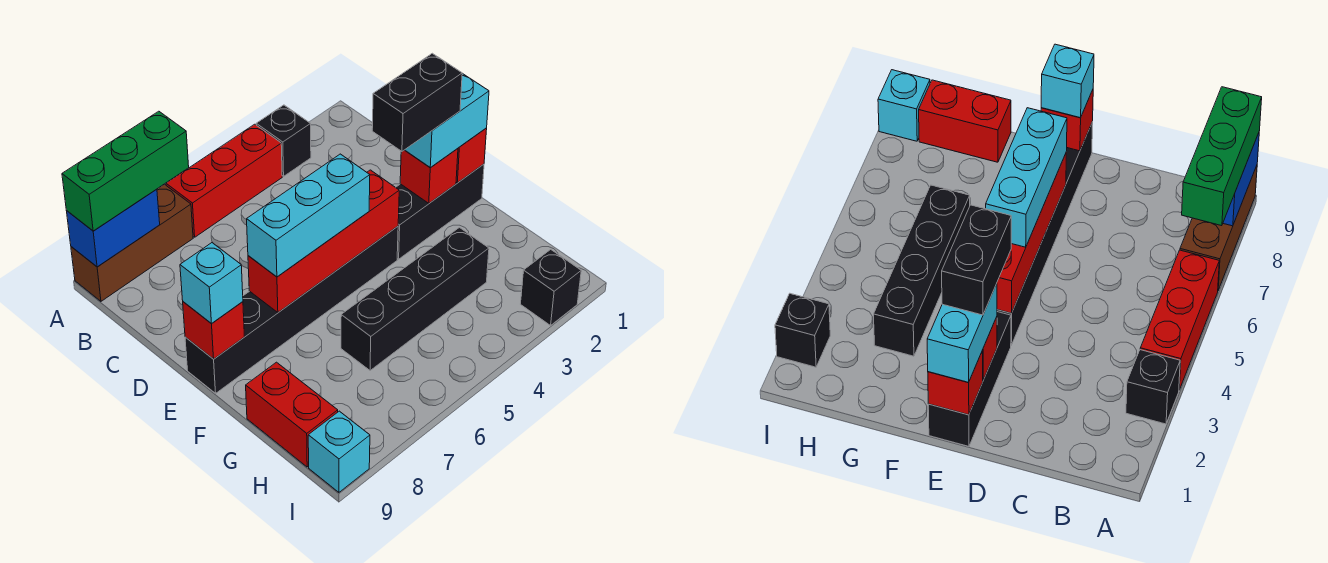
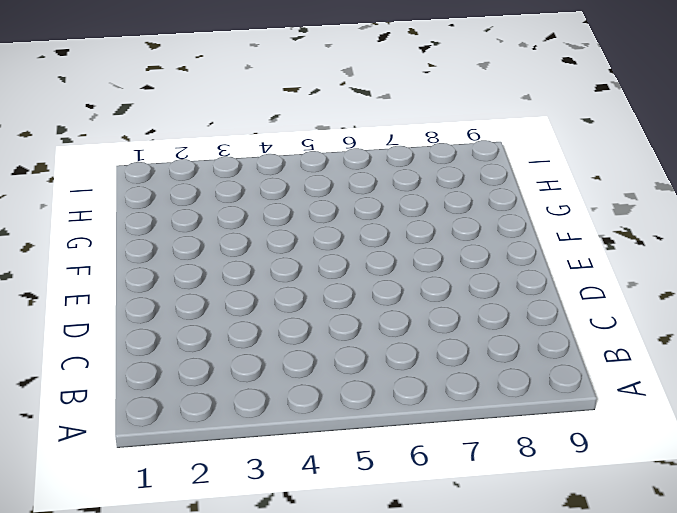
none -> black 1x1 brick [256,105,311,176]
none -> red 1x3 brick [166,124,282,237]
none -> brown 1x3 brick [71,184,193,301]

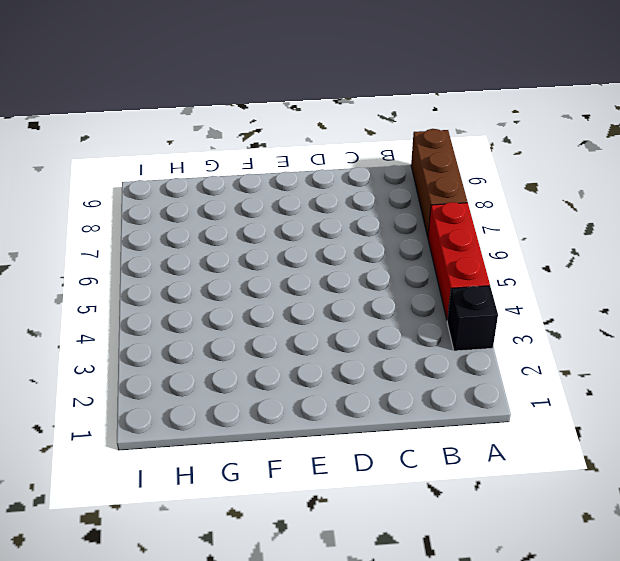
none -> black 1x3 brick [396,164,484,259]
none -> black 1x6 brick [185,226,398,393]
none -> black 1x4 brick [341,228,489,371]

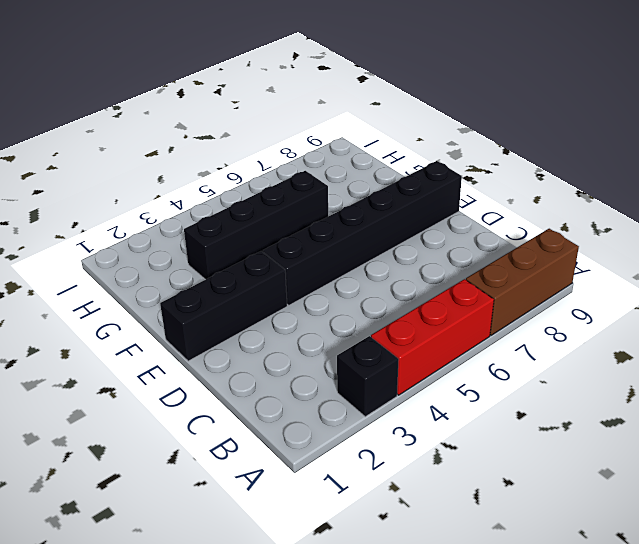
none -> red 1x2 brick [246,362,338,467]
none -> black 1x1 brick [521,249,581,325]
none -> cyan 1x1 brick [308,411,370,492]

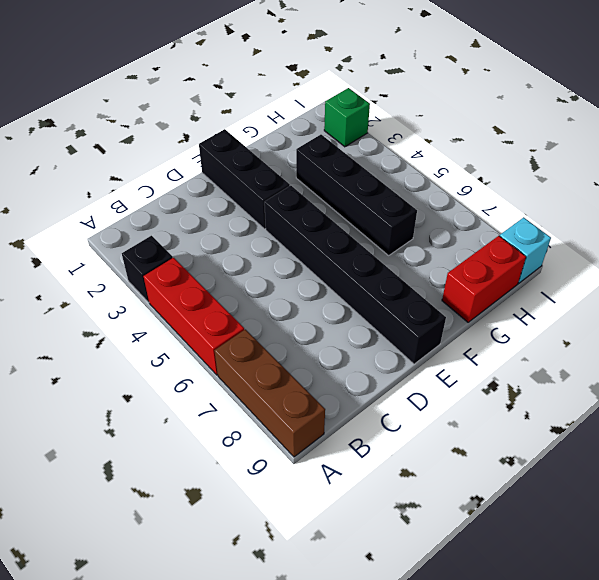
green 1x1 brick [324,88,370,147] -> black 1x1 brick [521,249,581,325]
none -> blue 1x2 brick [67,189,160,267]
none -> red 1x1 brick [456,128,487,183]
none -> red 1x1 brick [400,149,458,203]

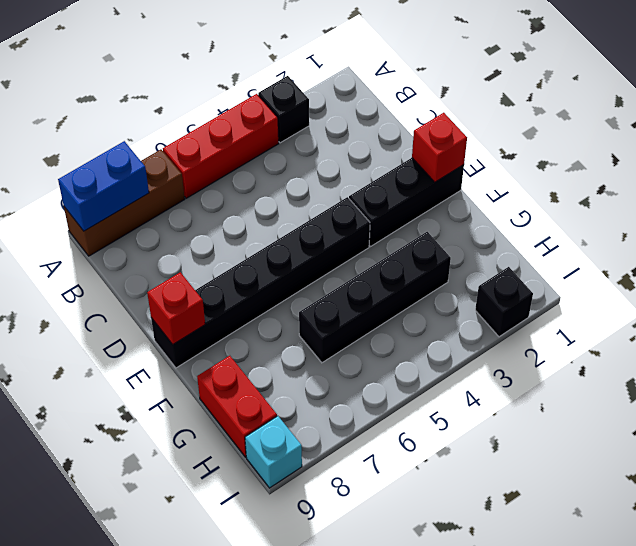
none -> red 1x1 brick [400,149,458,203]
none -> red 1x4 brick [248,170,399,312]
none -> green 1x3 brick [62,111,189,231]

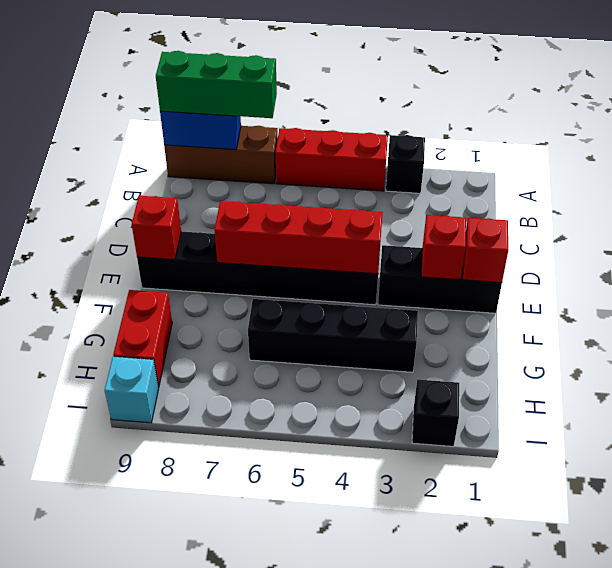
none -> cyan 1x2 brick [405,73,489,168]
none -> cyan 1x3 brick [247,154,370,277]
none -> cyan 1x1 brick [180,243,243,323]

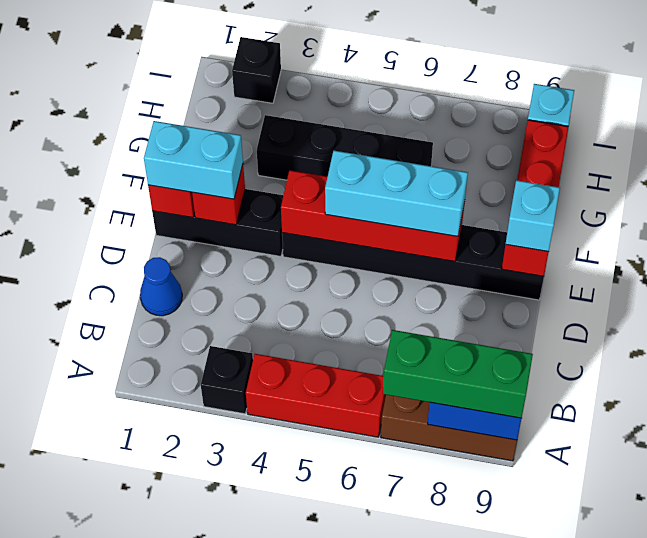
blue 1x1 cone [140,257,182,316] -> none
none -> black 1x2 brick [372,53,462,152]

